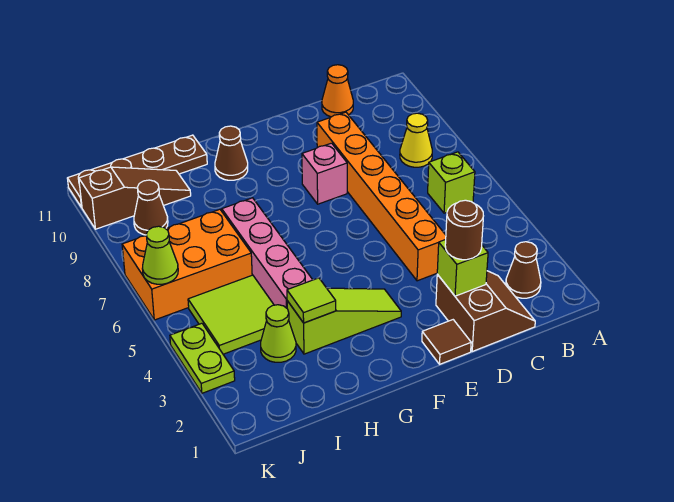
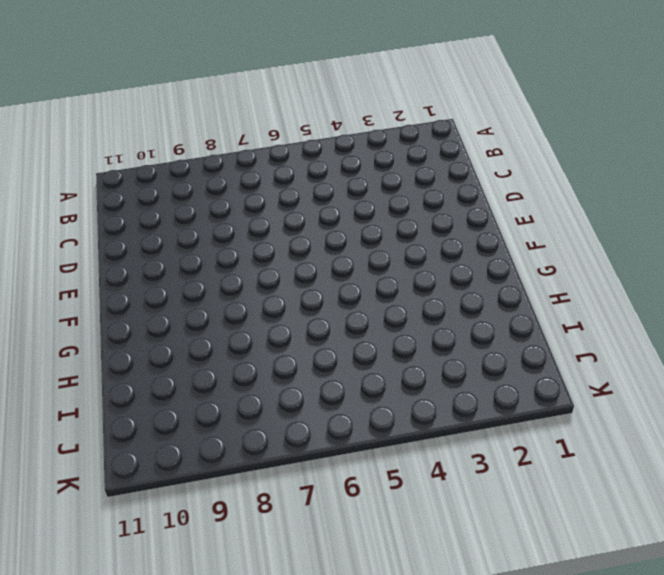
none -> brown 1x1 cone [506,242,541,298]
none -> lime 1x1 brick [428,152,475,213]
none -> yellow 1x1 cone [400,113,432,167]

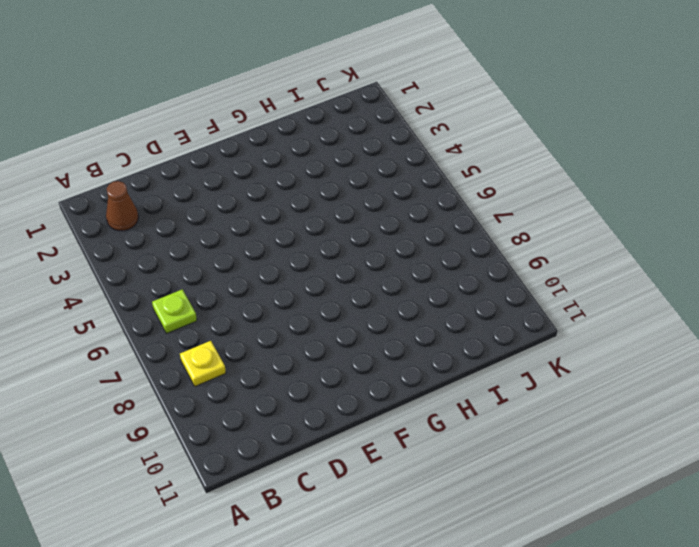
lime 1x1 plate [152,290,197,334] -> lime 1x1 brick [428,152,475,213]
yellow 1x1 plate [180,341,226,386] -> yellow 1x1 cone [400,113,432,167]
none -> brown 2x2 slope [436,271,535,351]
none -> orange 1x1 cone [322,65,353,117]
none -> orange 1x6 brick [317,112,446,281]

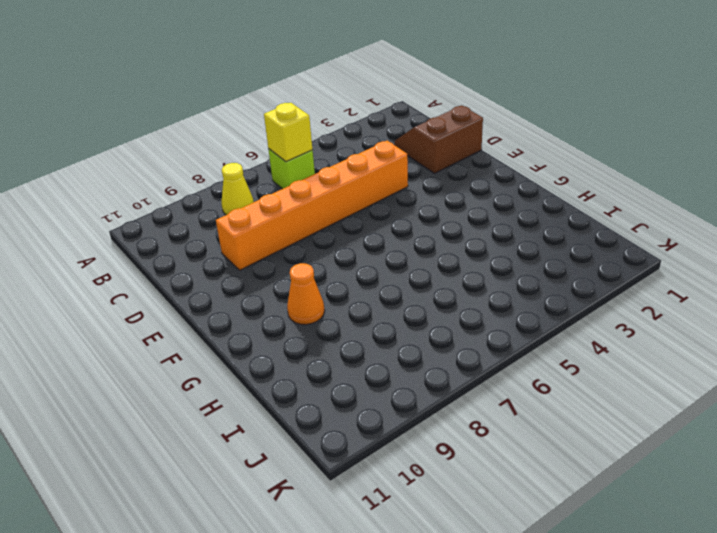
yellow 1x1 brick [264,103,313,162] -> none
orange 1x1 cone [287,263,325,325] -> orange 1x1 cone moved to [322,65,353,117]
none -> brown 1x1 cone [506,242,541,298]
none -> brown 1x1 tile [422,320,471,364]
none -> pink 1x1 brick [302,143,347,204]

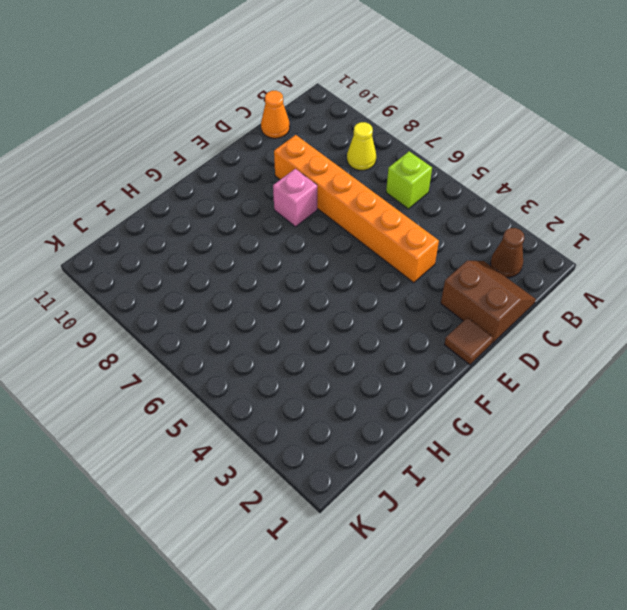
none -> lime 1x3 slope [287,288,401,354]
none -> brown 1x1 cone [215,126,248,180]
none -> pink 1x4 brick [222,198,313,308]

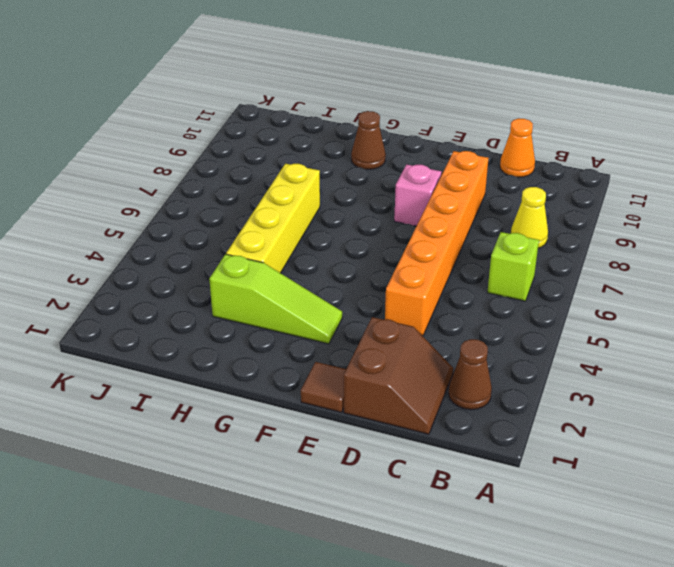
yellow 1x4 brick [226,164,320,273] -> pink 1x4 brick [222,198,313,308]
none -> brown 1x4 plate [67,135,207,207]
none -> lime 1x1 cone [261,305,296,362]
none -> lime 2x2 tile [188,275,274,354]

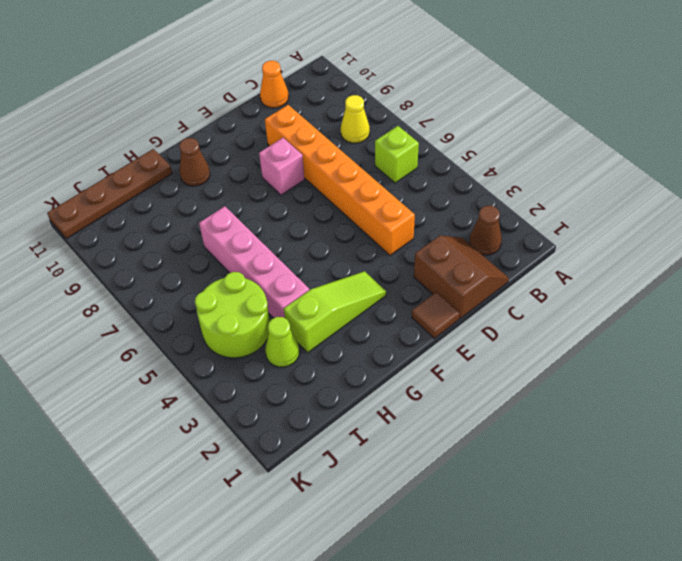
lime 2x2 round brick [195,272,270,358] -> lime 2x2 tile [188,275,274,354]
none -> orange 2x3 brick [122,209,252,320]
none -> brown 1x3 slope [79,167,191,229]
none -> brown 1x1 cone [134,180,168,235]

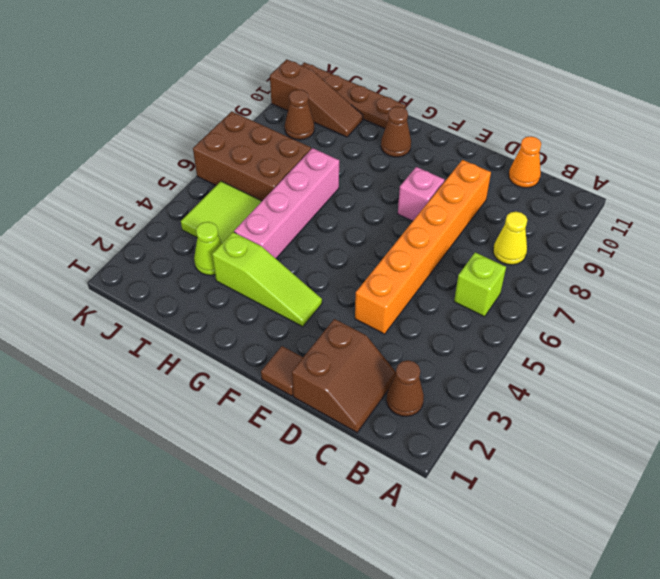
brown 2x3 brick [193,111,311,201] -> orange 2x3 brick [122,209,252,320]
none -> lime 1x2 plate [170,323,235,393]
none -> lime 1x1 brick [437,240,488,296]
none -> lime 1x1 tile [287,278,336,323]

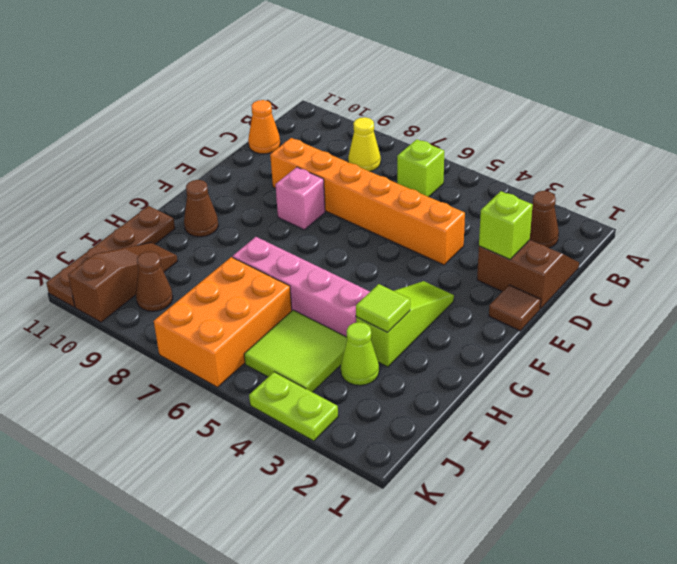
none -> lime 1x1 cone [142,226,178,284]
none -> brown 1x1 round brick [445,200,483,260]

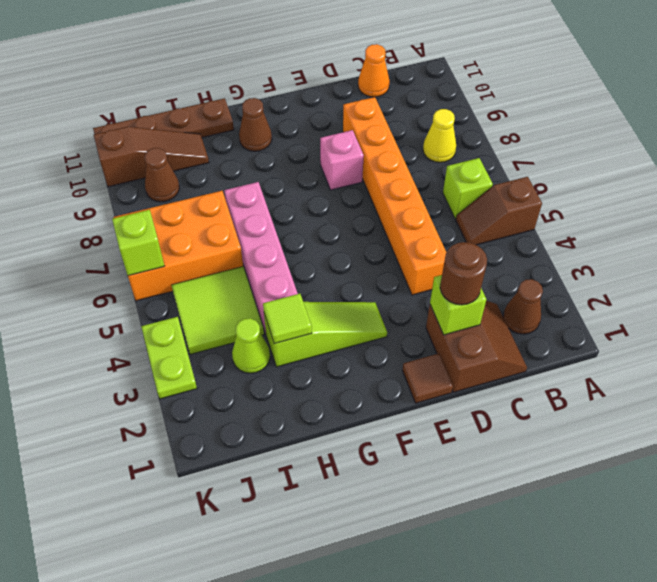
brown 1x2 slope [456,177,542,245] -> none
lime 1x1 brick [112,210,164,276] -> lime 1x1 cone [142,226,178,284]

